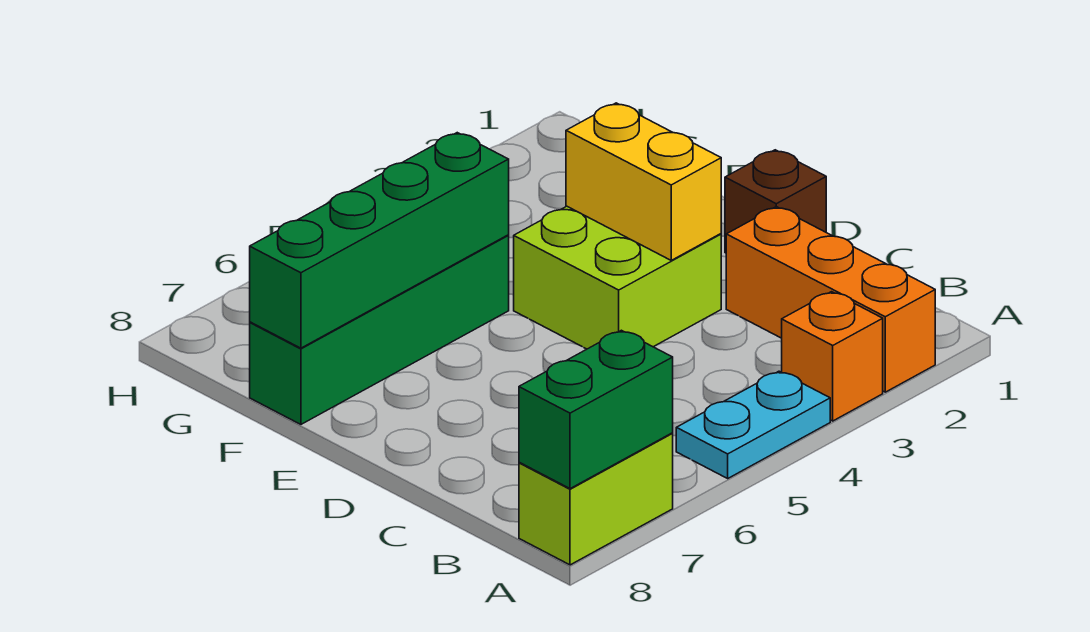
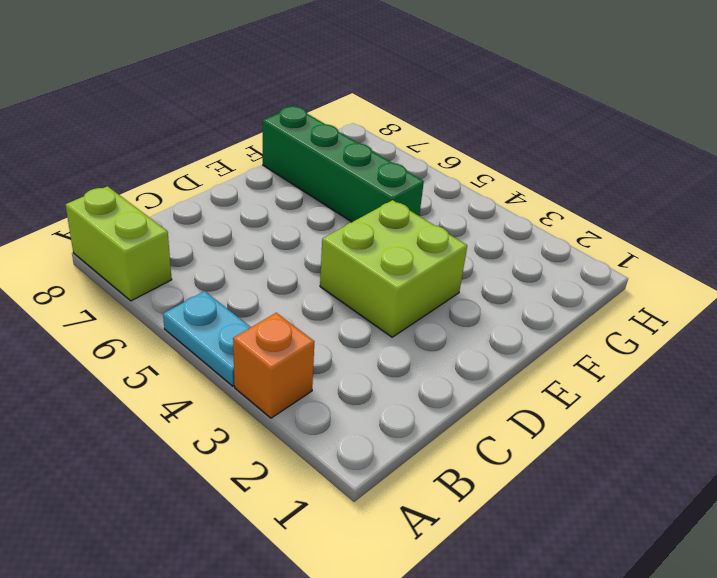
none -> orange 1x3 brick [726,207,935,392]
none -> brown 1x1 brick [725,150,826,253]

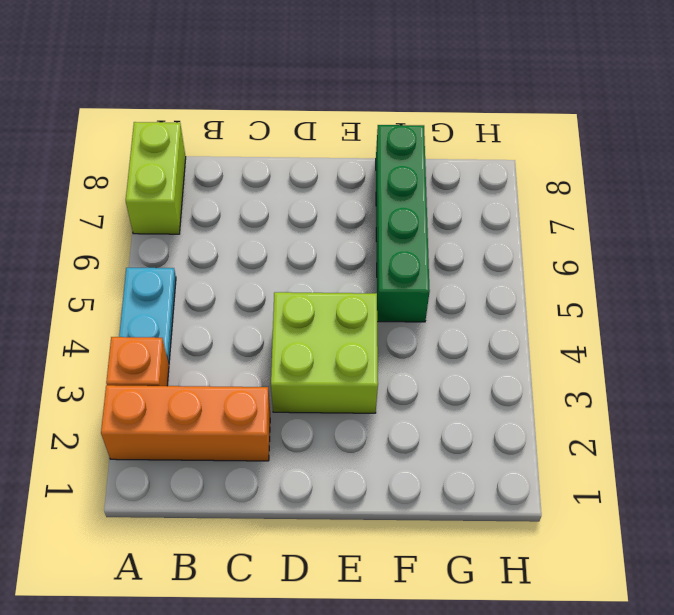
none -> brown 1x1 brick [725,150,826,253]
none -> green 1x2 brick [519,330,673,489]

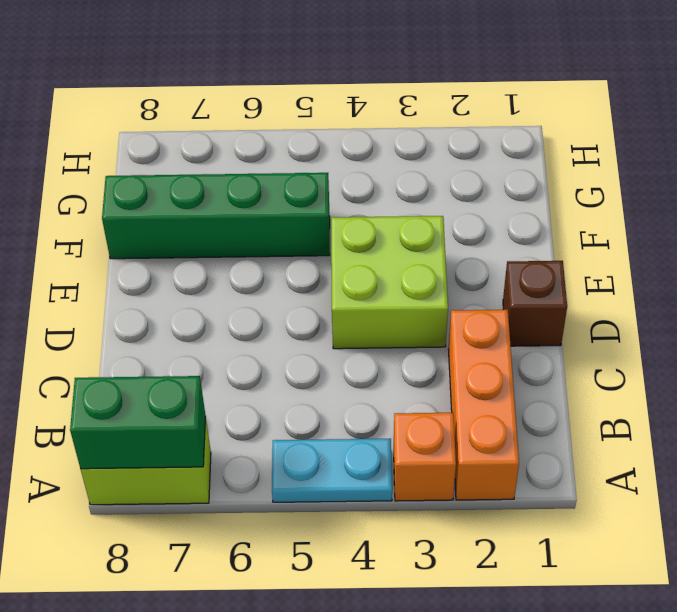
none -> yellow 1x2 brick [566,103,721,260]
none -> green 1x4 brick [250,133,509,348]

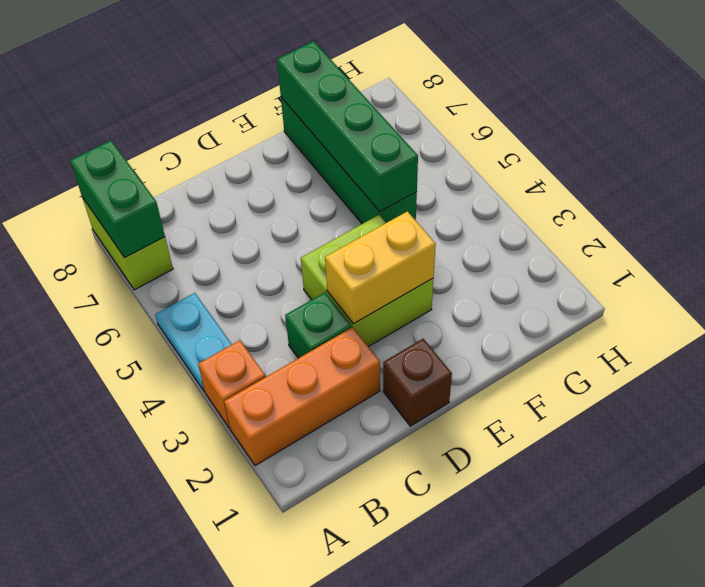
green 1x1 brick [285,293,351,358] -> none

